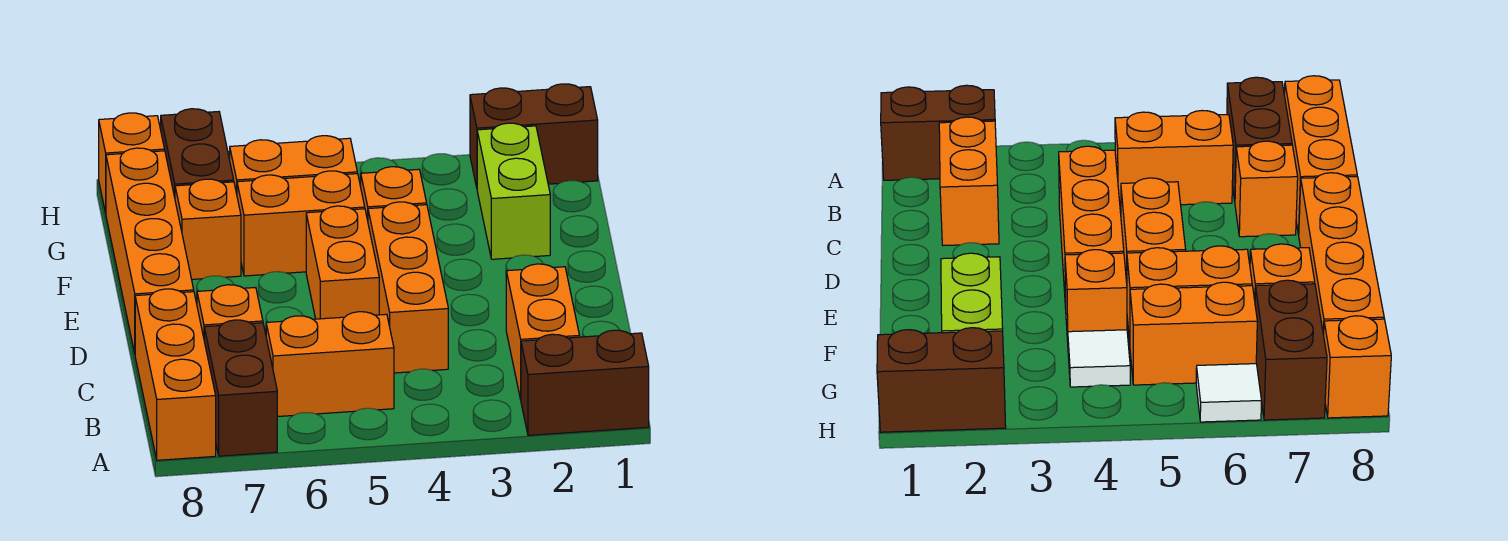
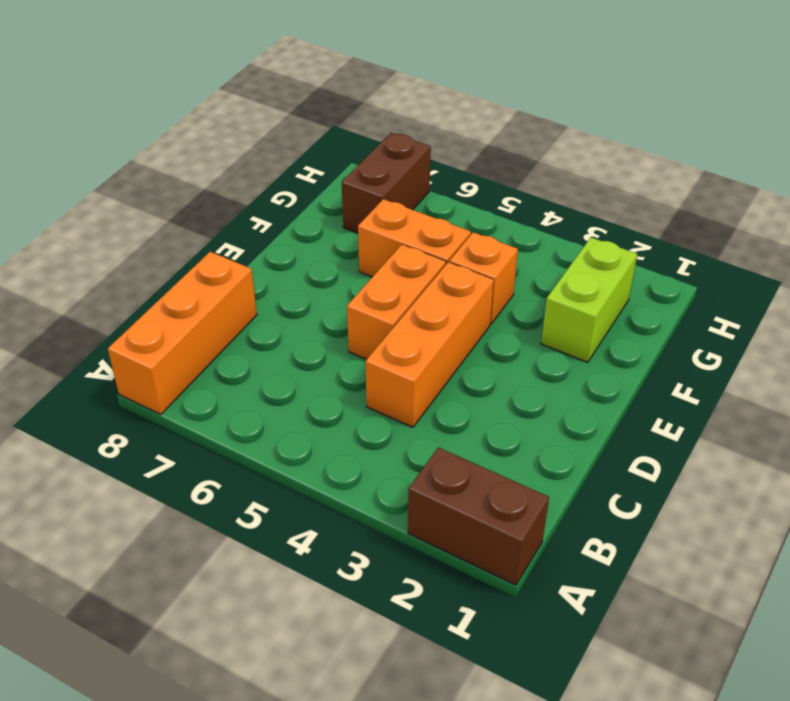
none -> brown 1x2 brick [204,320,277,456]
none -> orange 1x2 brick [506,264,580,399]
none -> orange 1x2 brick [266,312,394,417]

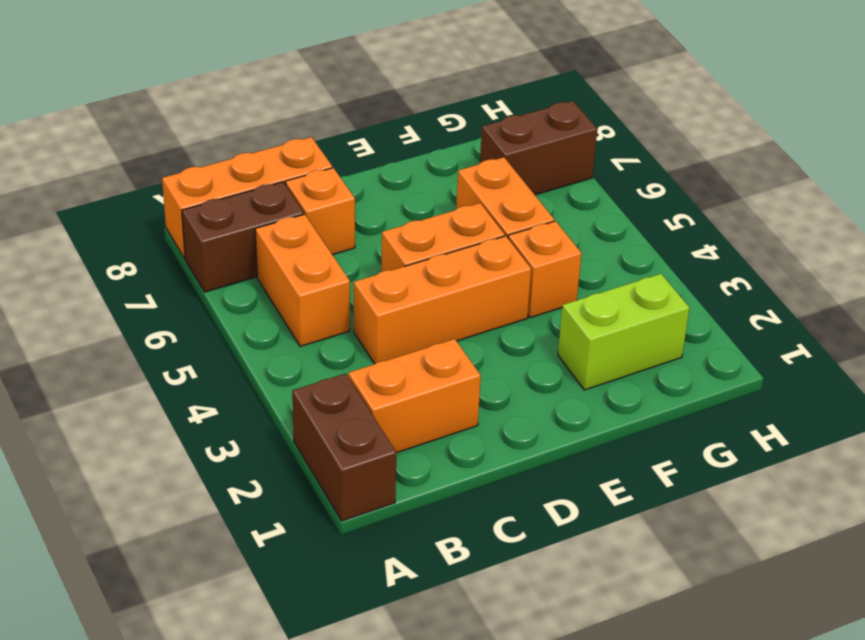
none -> orange 1x4 brick [106,148,194,353]
none -> orange 1x1 brick [175,179,241,279]
none -> white 1x1 tile [1068,330,1130,387]

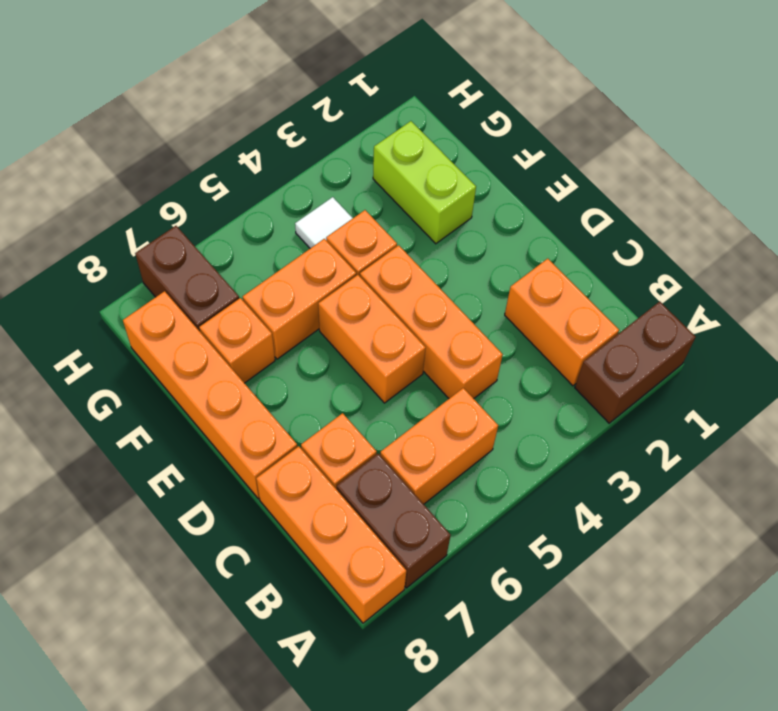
none -> orange 1x2 brick [230,136,357,193]
none -> brown 1x2 brick [470,84,598,187]
none -> white 1x1 tile [1196,364,1262,422]

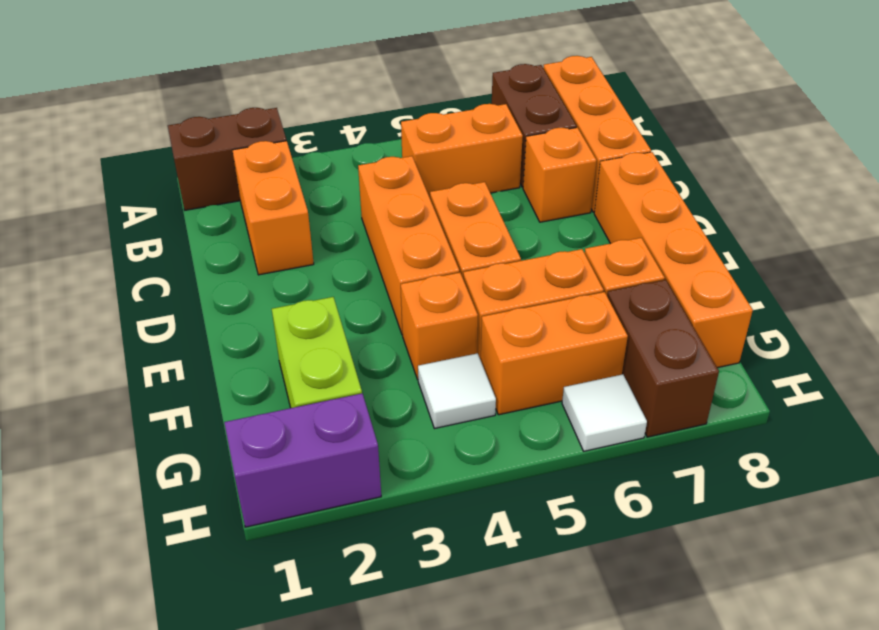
purple 1x2 brick [224,394,381,527] -> brown 1x2 brick [470,84,598,187]
none -> orange 1x1 brick [99,113,165,213]

